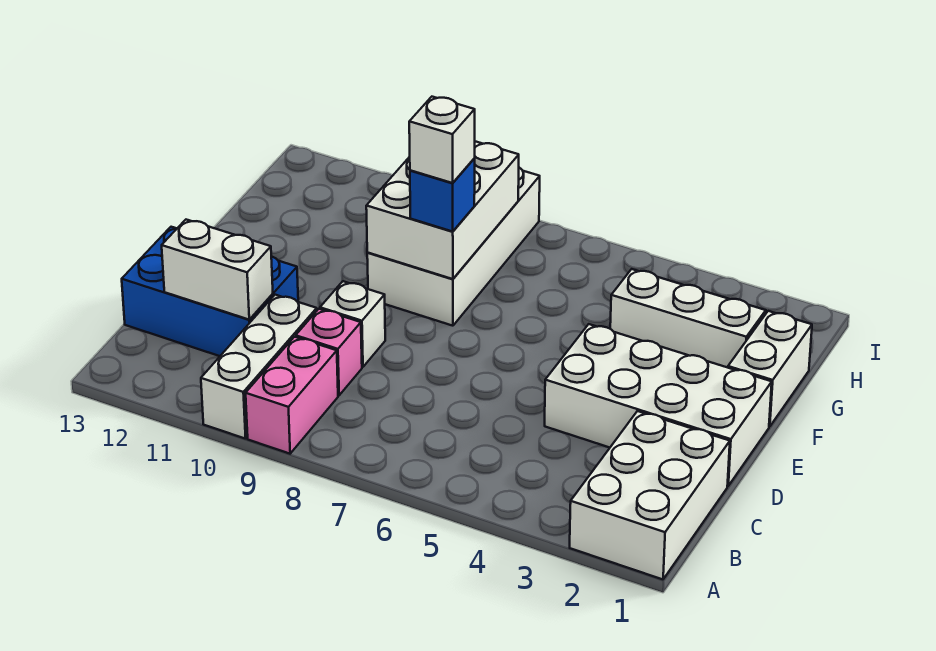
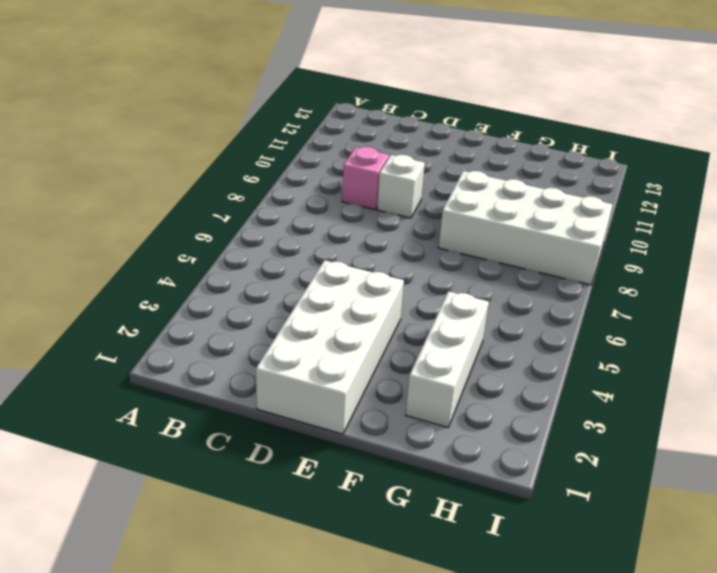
none -> white 2x3 brick [570,411,730,579]
none -> pink 1x2 brick [246,337,338,454]
none -> white 1x3 brick [201,295,317,439]

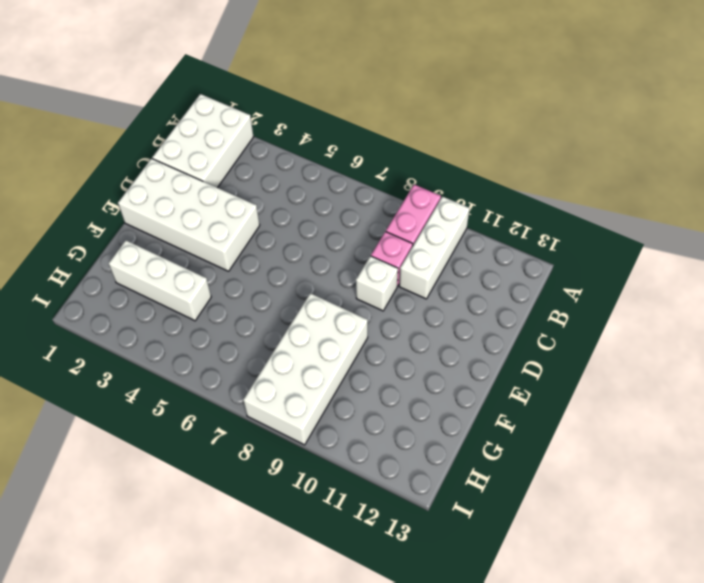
none -> blue 2x3 brick [122,227,298,356]
none -> white 1x2 brick [728,311,812,427]
none -> white 1x2 brick [162,220,273,320]

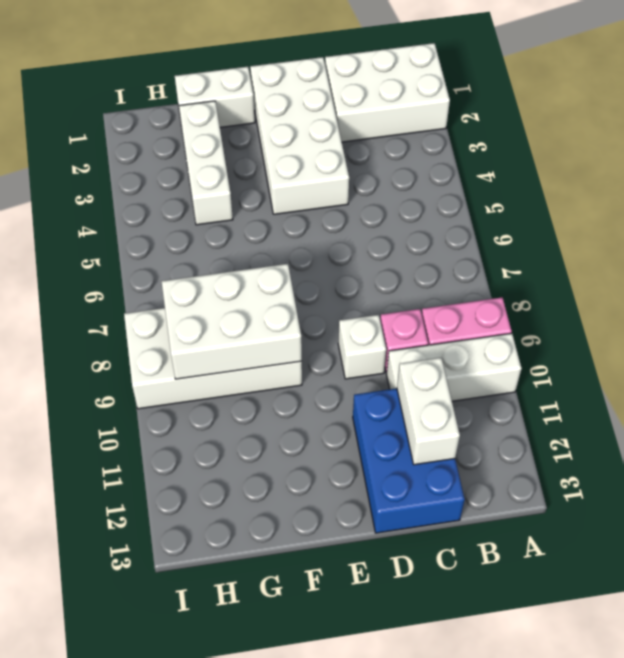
none -> blue 1x1 brick [410,159,475,231]
none -> white 1x1 brick [409,97,475,183]

